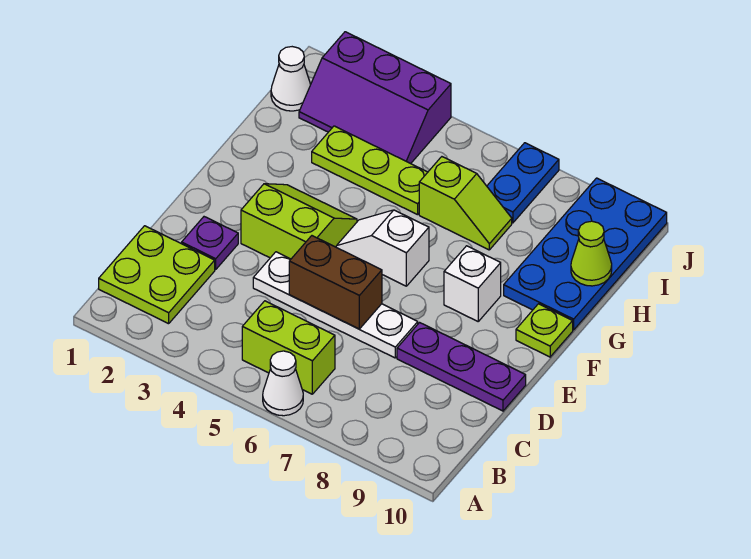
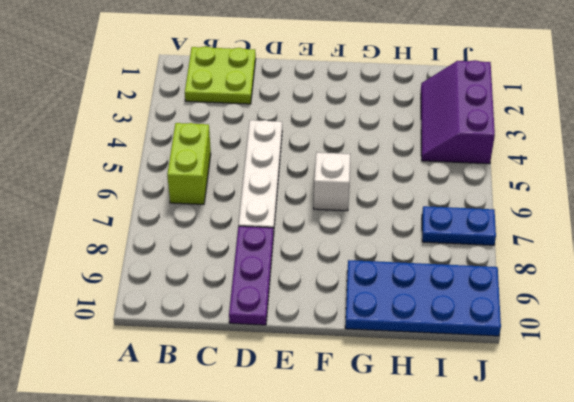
none -> white 1x1 cone [263,351,303,416]
none -> purple 1x1 plate [182,217,238,269]
none -> lime 2x2 slope [241,184,357,259]

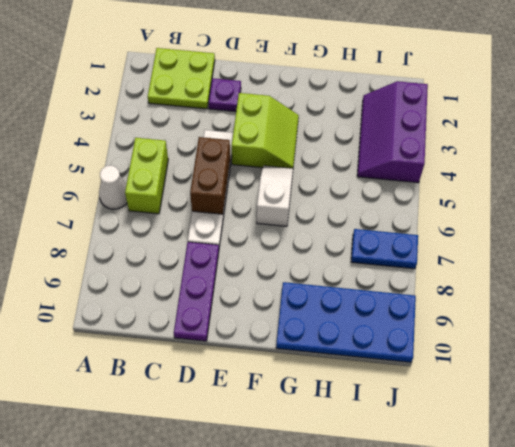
none -> white 1x1 brick [444,246,501,321]
none -> lime 1x1 plate [516,304,573,357]
none -> lime 1x3 plate [312,126,428,215]

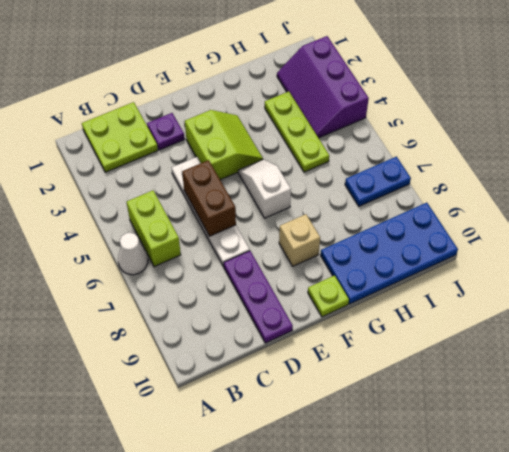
tan 1x1 brick [279,214,320,266] -> white 1x1 brick [444,246,501,321]
none -> lime 1x2 slope [419,157,512,250]
none -> white 1x1 cone [271,47,311,111]
none -> lime 1x1 cone [571,221,612,286]

